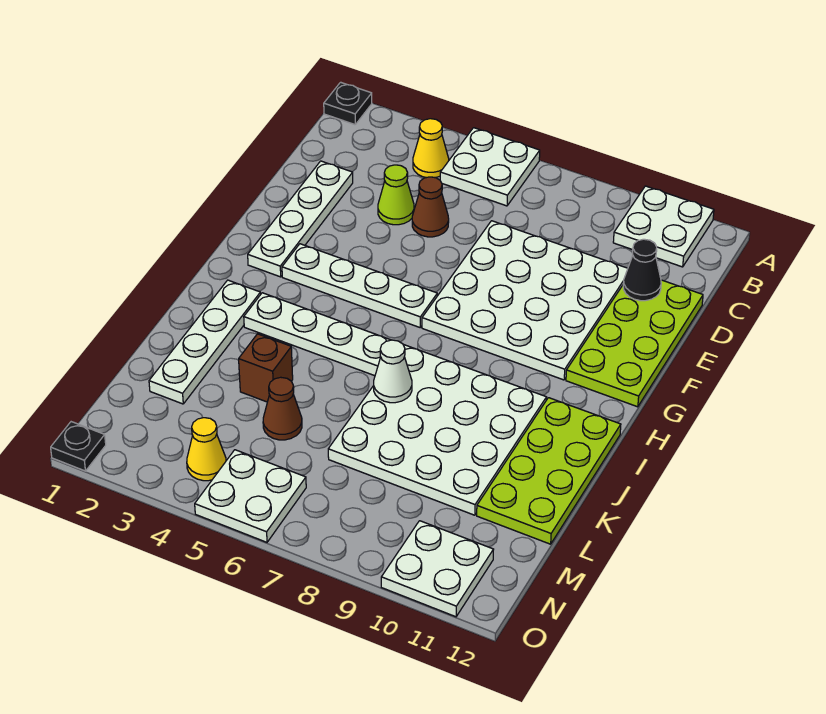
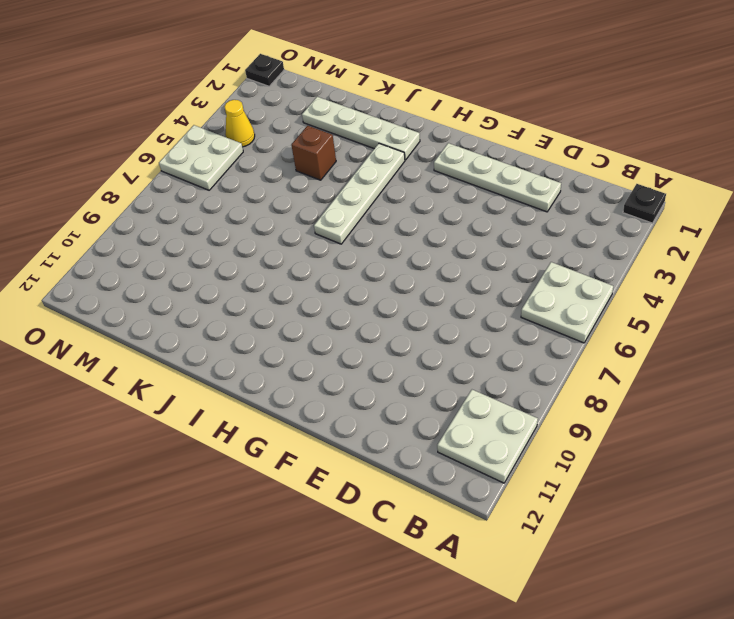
none -> yellow 1x1 cone [413,119,449,178]
none -> lime 1x1 cone [378,165,414,225]
none -> brown 1x1 cone [412,177,449,237]

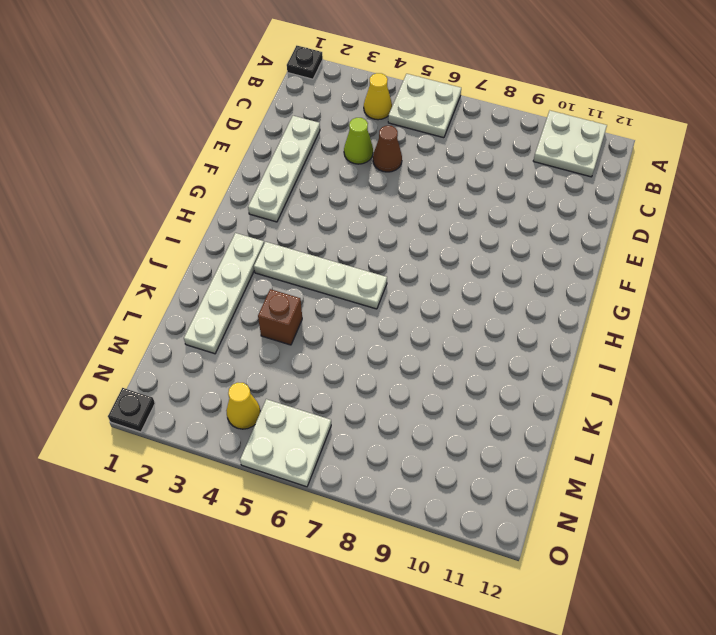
none -> white 4x4 plate [422,221,628,380]
none -> lime 2x4 plate [566,280,703,407]
none -> white 1x4 plate [282,244,437,327]

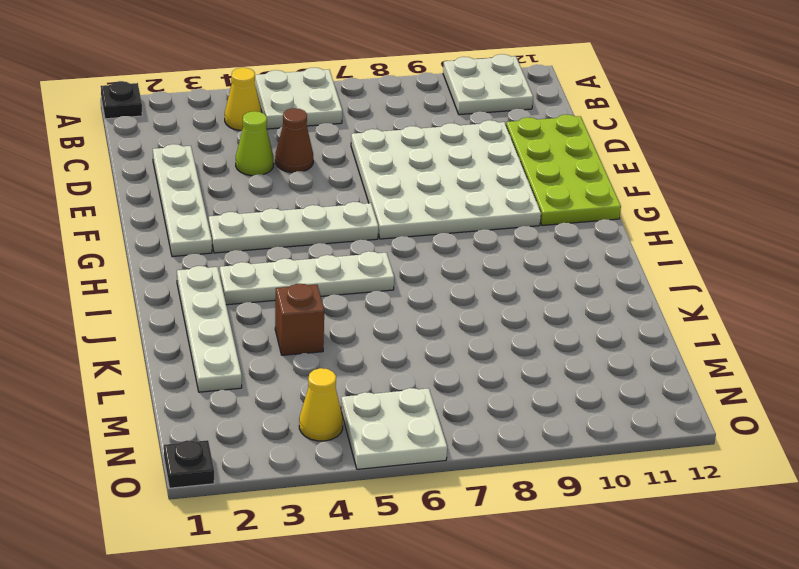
none -> white 4x4 plate [328,344,546,515]
none -> lime 2x4 plate [477,398,621,544]
none -> brown 1x1 cone [263,377,302,440]

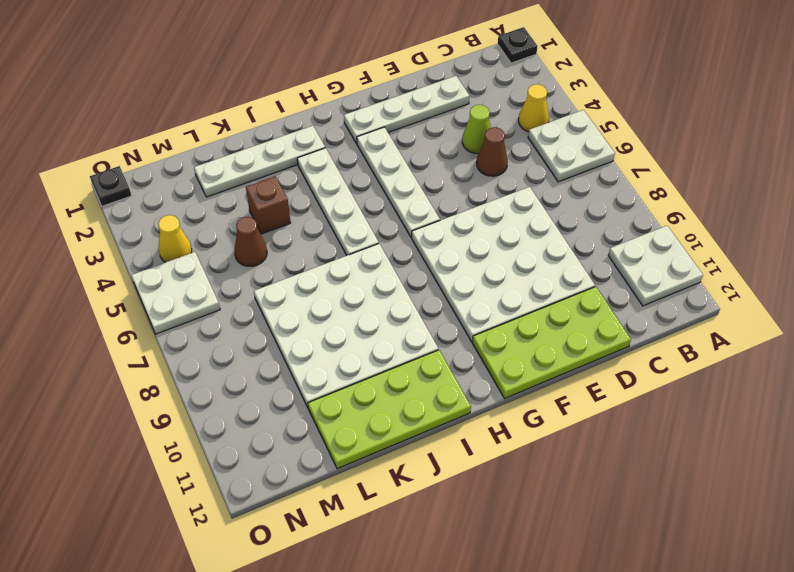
none -> white 2x2 plate [381,521,494,617]
none -> black 1x1 cone [623,239,661,301]
none -> white 1x1 cone [374,340,412,403]

